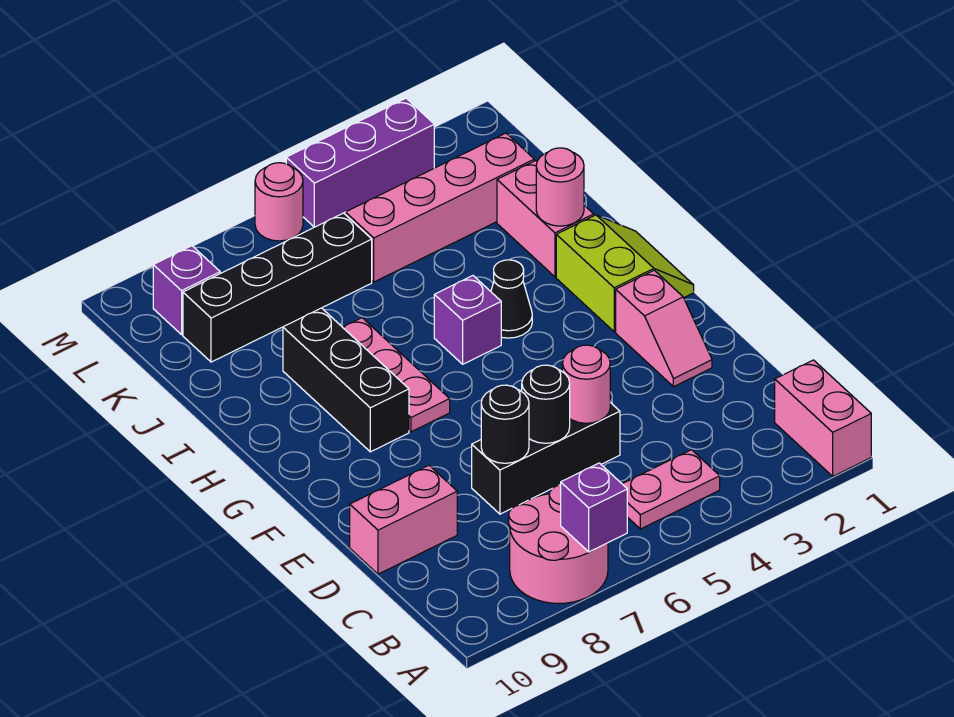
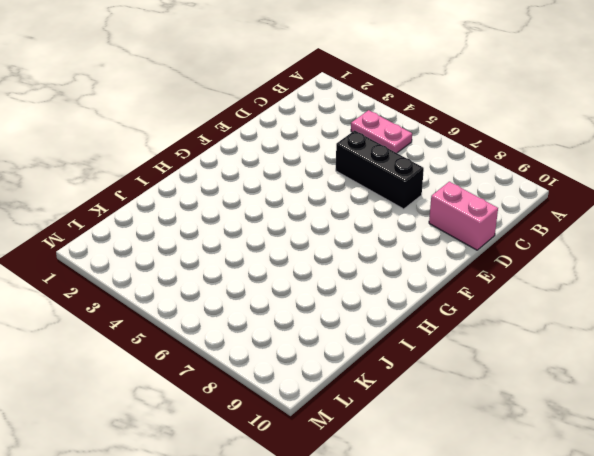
none -> pink 1x2 brick [775,360,871,476]
none -> pink 2x2 round brick [509,485,608,603]
none -> pink 1x2 slope [616,270,712,387]

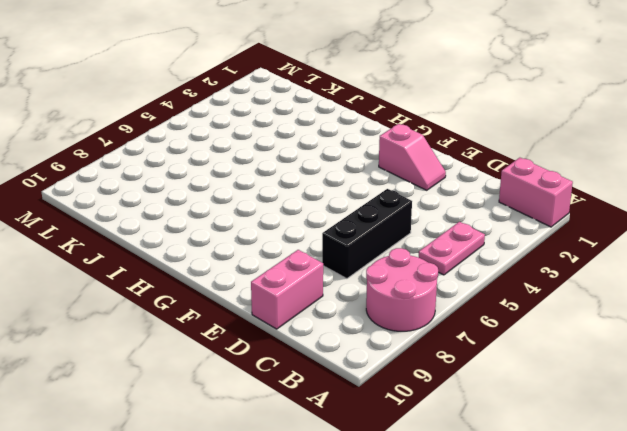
none -> lime 2x2 slope [556,215,694,332]
none -> pink 1x3 plate [343,318,450,432]
none -> black 1x3 brick [283,308,409,452]

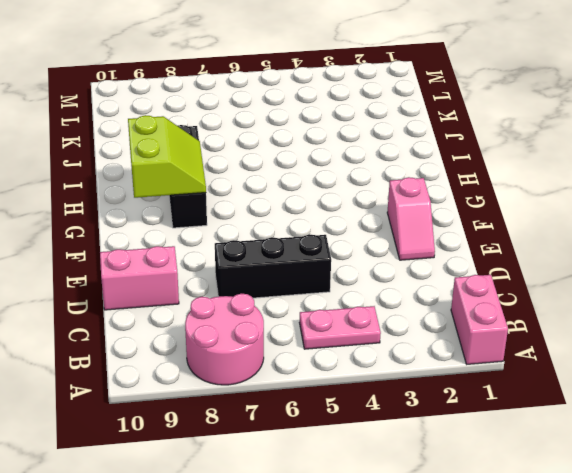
lime 2x2 slope [128,115,206,198] -> lime 2x2 slope moved to [556,215,694,332]
none -> pink 1x3 plate [343,318,450,432]
none -> black 1x1 cone [491,260,532,338]
none -> purple 1x1 brick [434,276,501,364]

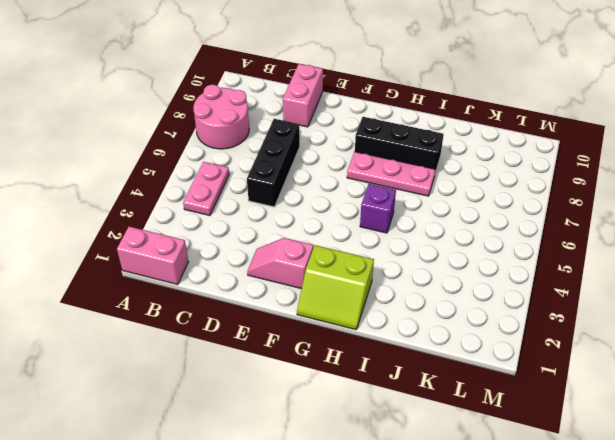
none -> black 1x1 cone [491,260,532,338]
none -> pink 1x2 brick [497,161,594,277]
none -> pink 1x4 brick [346,133,534,282]

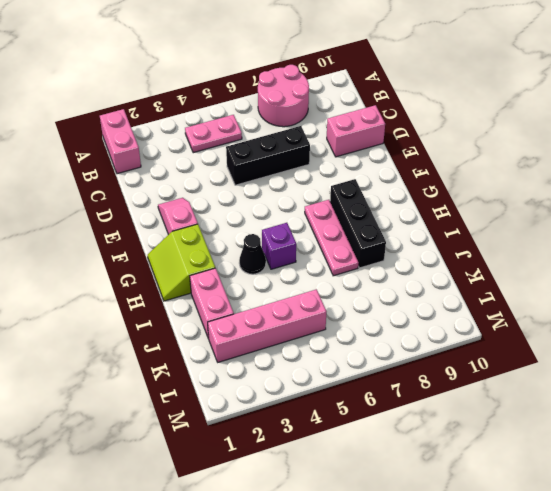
none -> black 1x4 brick [183,213,372,362]
none -> purple 1x1 brick [153,246,220,335]
none -> purple 1x3 brick [286,98,434,227]

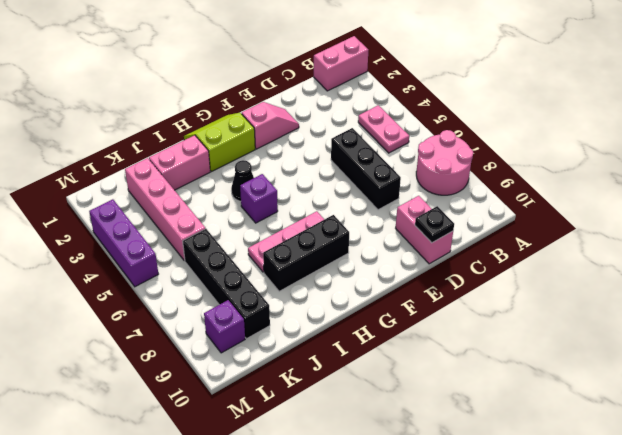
black 1x1 plate [415,206,454,243] -> none
none -> pink 1x1 round brick [255,163,303,241]
none -> purple 1x1 brick [561,463,627,552]
none -> pink 1x1 round brick [562,345,610,423]

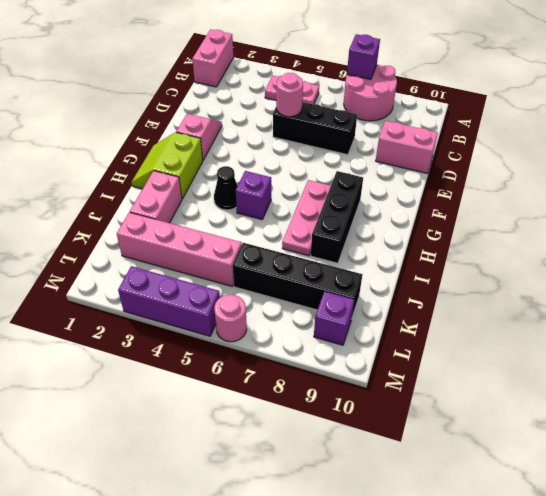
none -> black 1x1 round brick [522,365,570,443]
none -> black 1x1 round brick [481,385,529,463]
none -> pink 1x1 round brick [536,148,584,226]

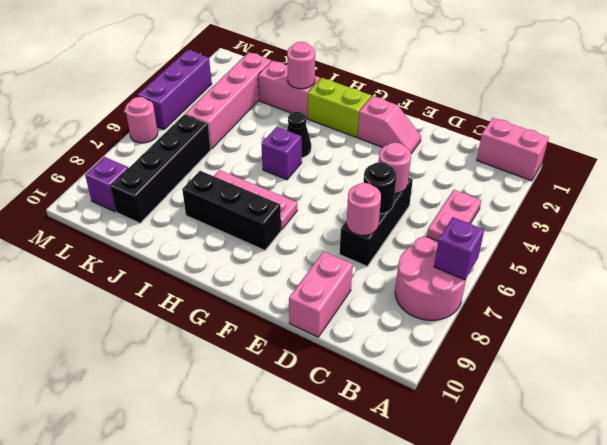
pink 1x1 round brick [347,183,381,235] -> black 1x1 round brick [481,385,529,463]

